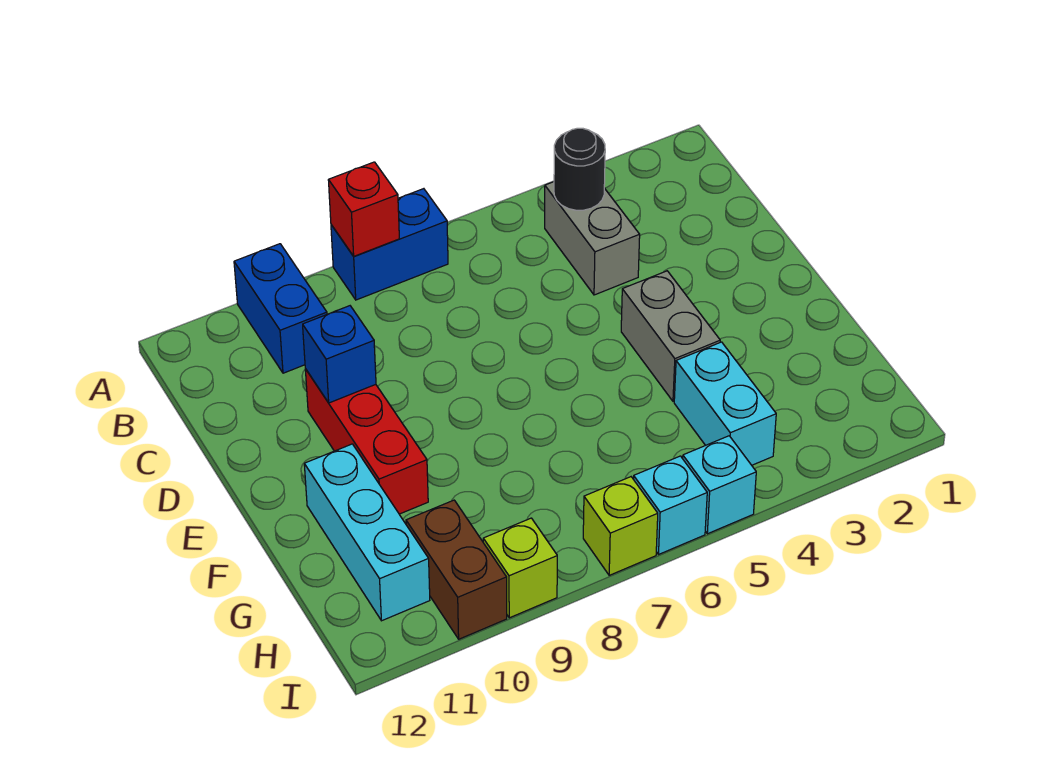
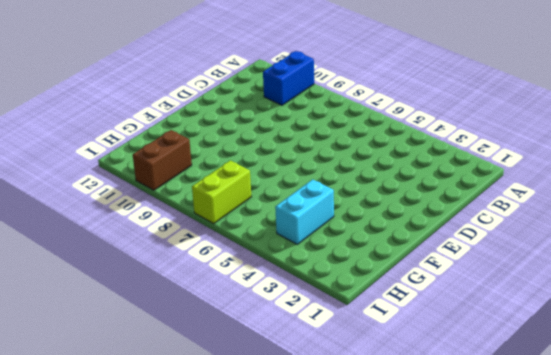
lime 1x2 brick [192,160,251,223] -> lime 1x1 brick [583,477,658,575]
none -> blue 1x2 brick [331,189,448,300]
none -> grey 1x2 brick [545,182,640,295]
none -> red 1x3 brick [305,369,428,514]

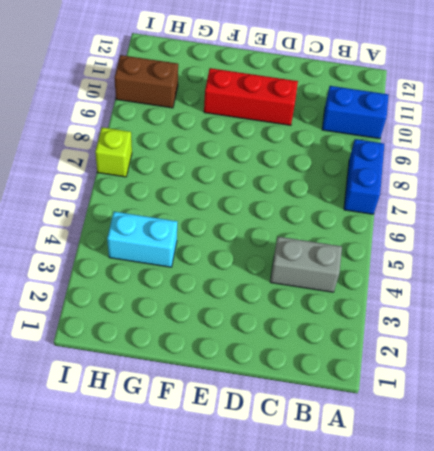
none -> grey 1x2 brick [621,271,720,401]
none -> cyan 1x3 brick [304,444,430,621]
none -> cyan 1x1 brick [683,436,756,534]

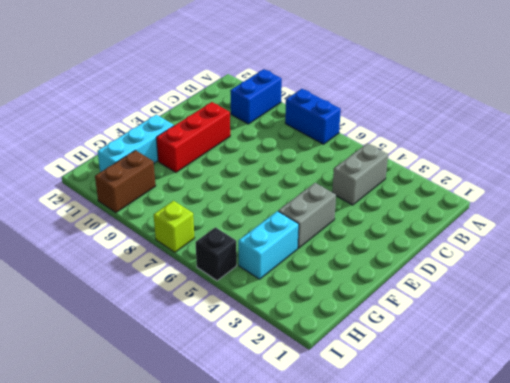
black 1x1 brick [195,227,237,281] -> cyan 1x1 brick [683,436,756,534]
none -> cyan 1x1 brick [634,456,707,554]
none -> lime 1x1 brick [483,518,557,618]
none -> red 1x1 brick [328,162,399,256]

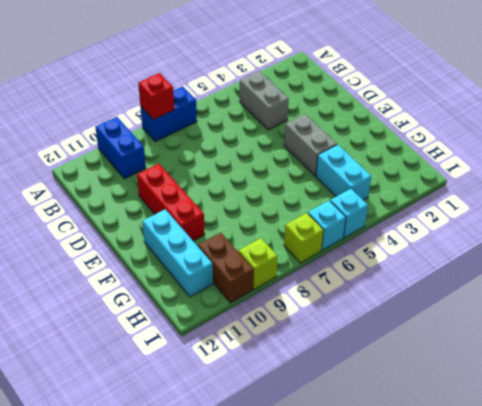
none -> black 1x1 round brick [554,128,605,210]
none -> blue 1x1 brick [303,306,376,403]

